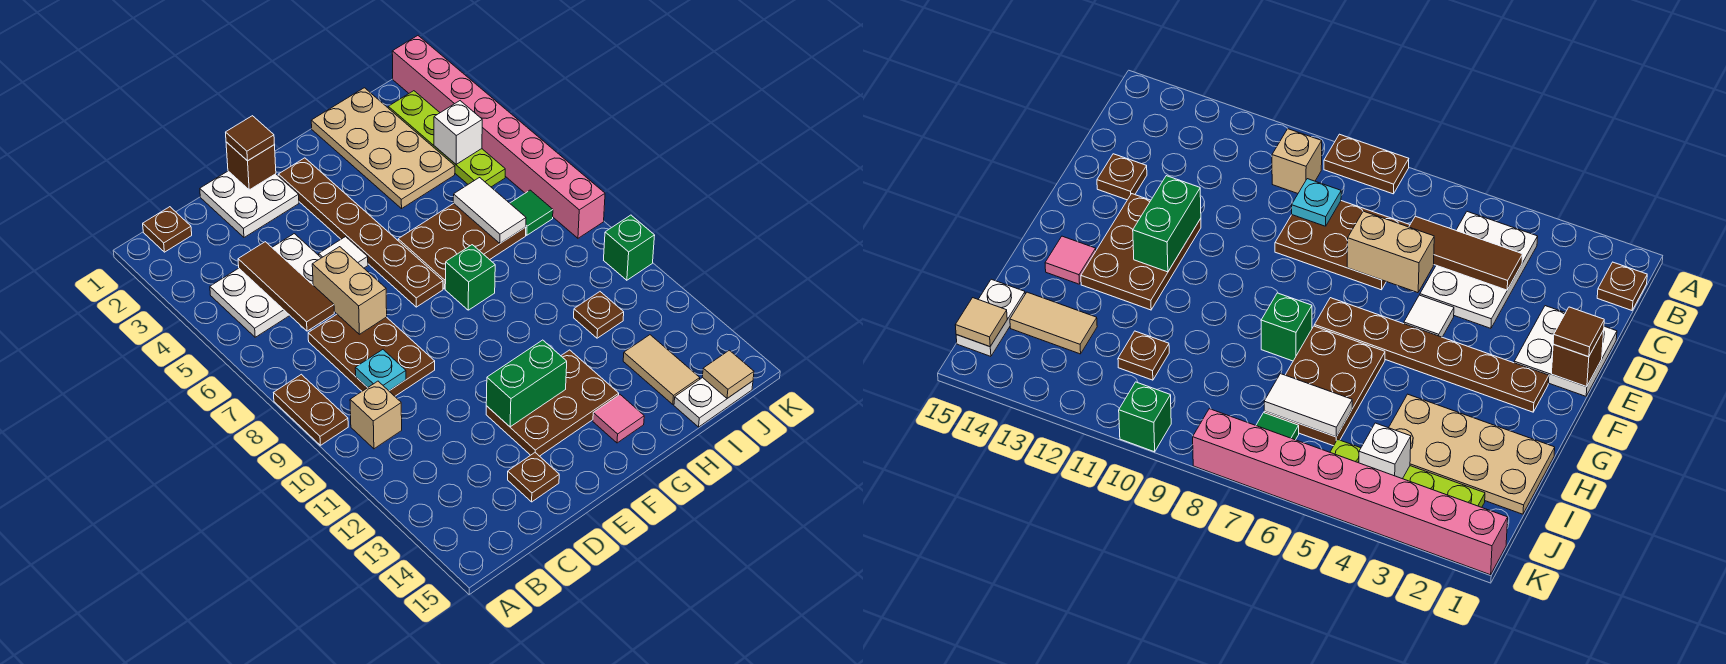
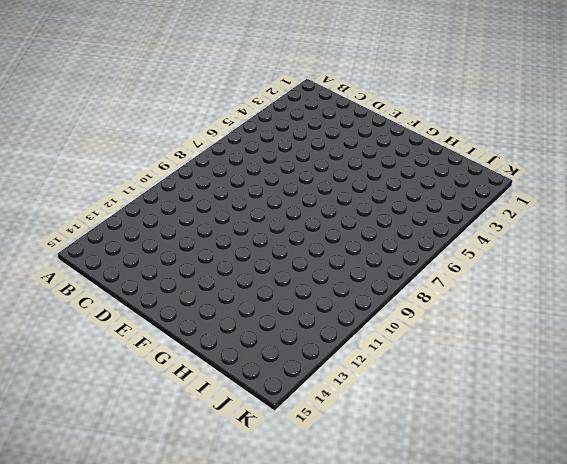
none -> brown 1x2 plate [274,374,348,445]
none -> brown 1x1 plate [143,207,192,252]
none -> white 2x3 plate [210,234,321,337]
none -> tan 1x1 brick [350,381,402,449]

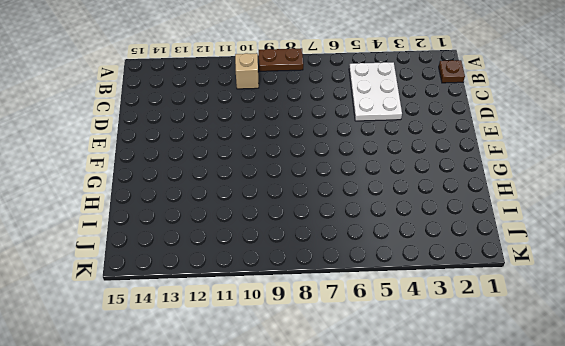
none -> brown 2x3 plate [308,314,435,396]
none -> white 2x2 plate [200,171,299,237]
none -> brown 1x1 plate [508,453,559,502]
none -> white 1x1 tile [319,237,368,268]

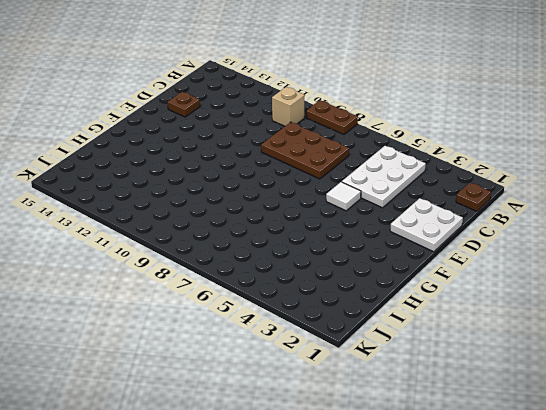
none -> brown 2x3 plate [486,350,619,456]
none -> brown 1x6 plate [278,158,443,307]
none -> brown 2x3 plate [398,204,526,289]
none -> green 1x1 brick [445,245,495,310]

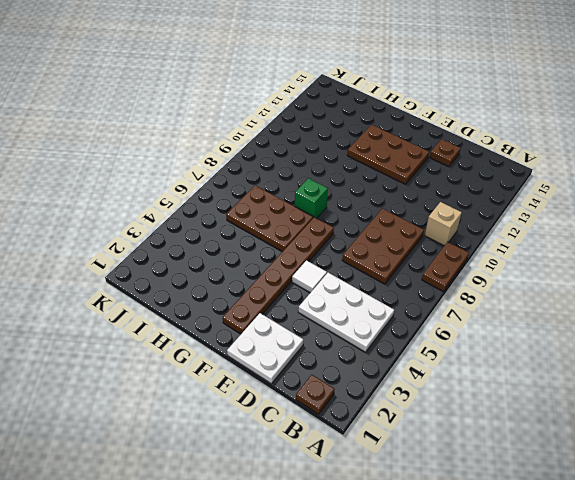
none -> pink 1x1 tile [593,395,644,443]
none -> tan 2x4 plate [311,88,455,209]
none -> brown 1x1 plate [574,292,624,338]
none -> tan 1x2 tile [623,335,700,404]

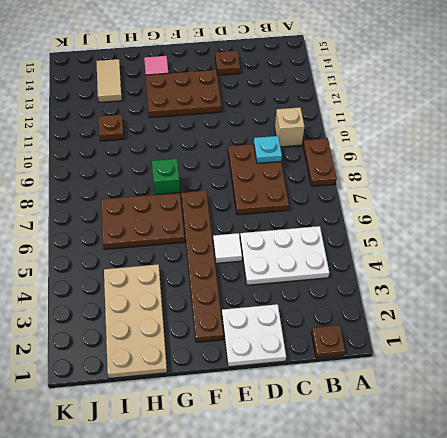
none -> white 1x2 plate [674,378,753,427]
none -> lime 1x4 plate [388,91,505,187]
none -> green 1x1 tile [510,190,553,235]
none -> pink 1x8 brick [392,36,605,238]

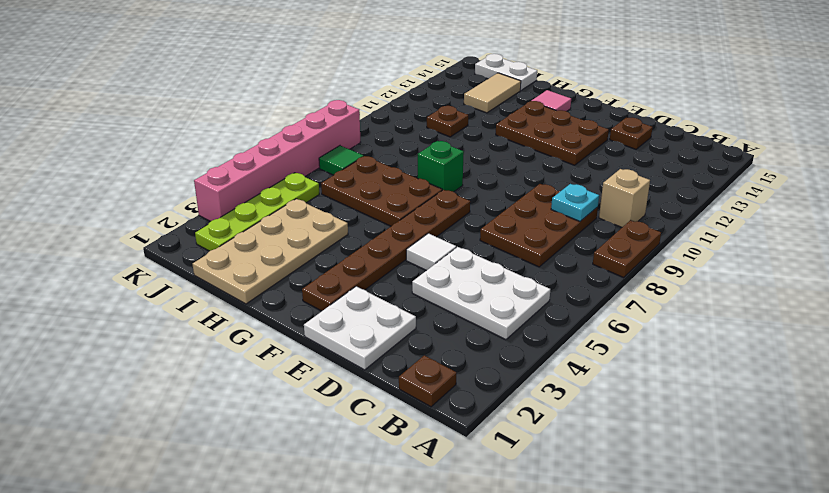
pink 1x6 brick [194,100,361,221] -> pink 1x8 brick [392,36,605,238]
none -> green 1x1 brick [604,215,655,280]
none -> brown 1x3 tile [238,242,334,331]
none -> tan 1x2 brick [312,247,387,334]
none -> brown 1x1 brick [226,142,276,190]

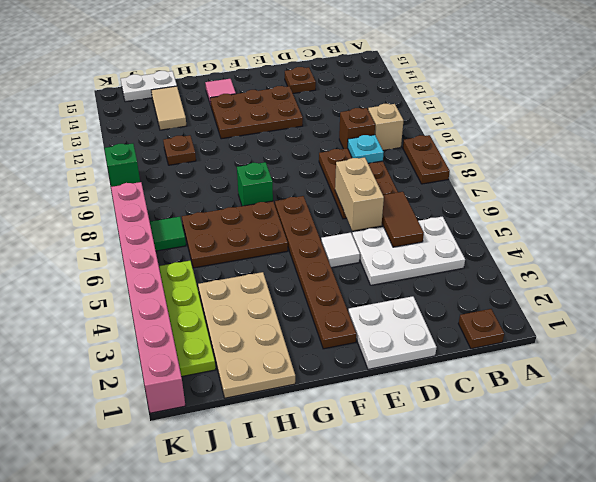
brown 1x2 tile [382,192,424,247] -> brown 1x3 tile [238,242,334,331]
brown 1x1 brick [339,108,375,149] -> brown 1x1 brick moved to [226,142,276,190]
none -> green 1x2 brick [486,340,567,427]
none -> white 1x2 tile [453,178,526,243]
none -> white 1x1 brick [434,101,482,164]
none -> tan 1x1 tile [702,350,754,398]

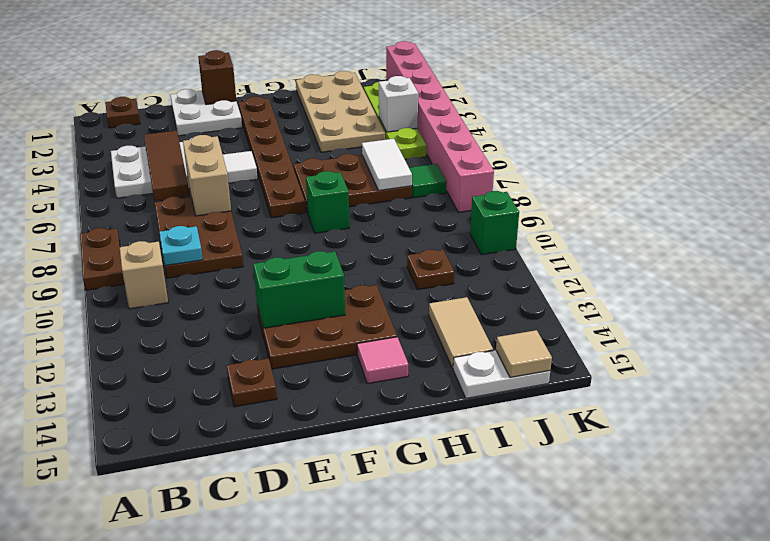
none -> brown 1x1 tile [226,116,274,161]

